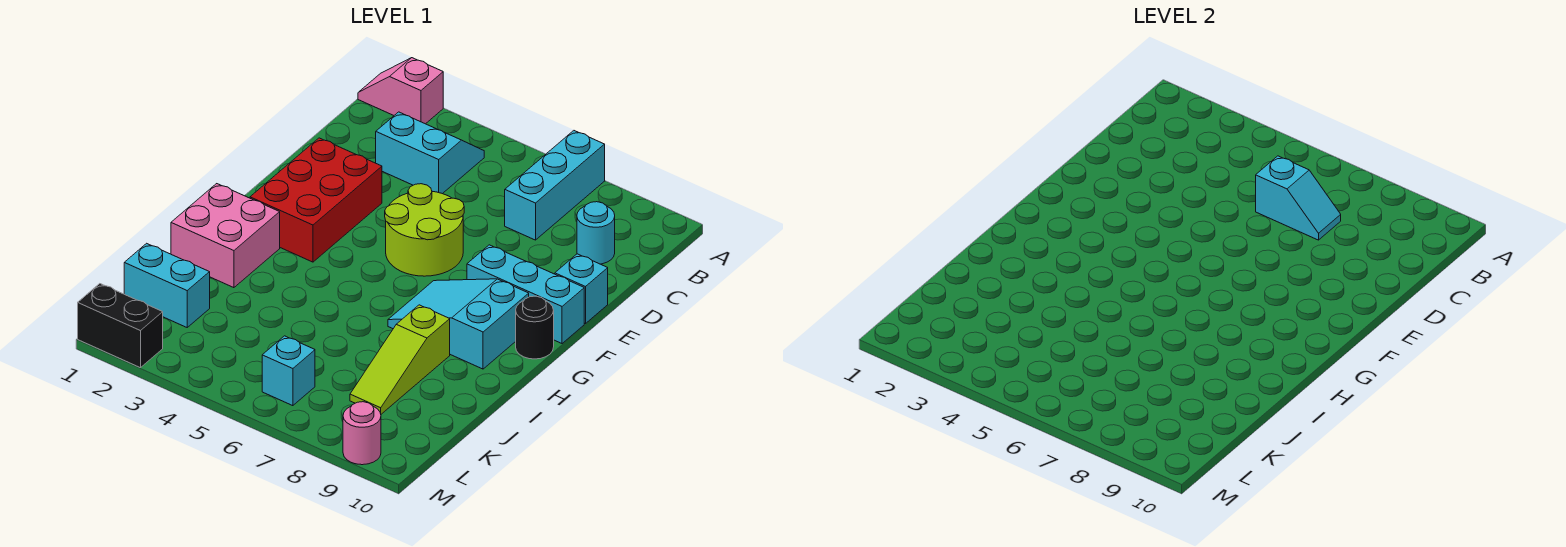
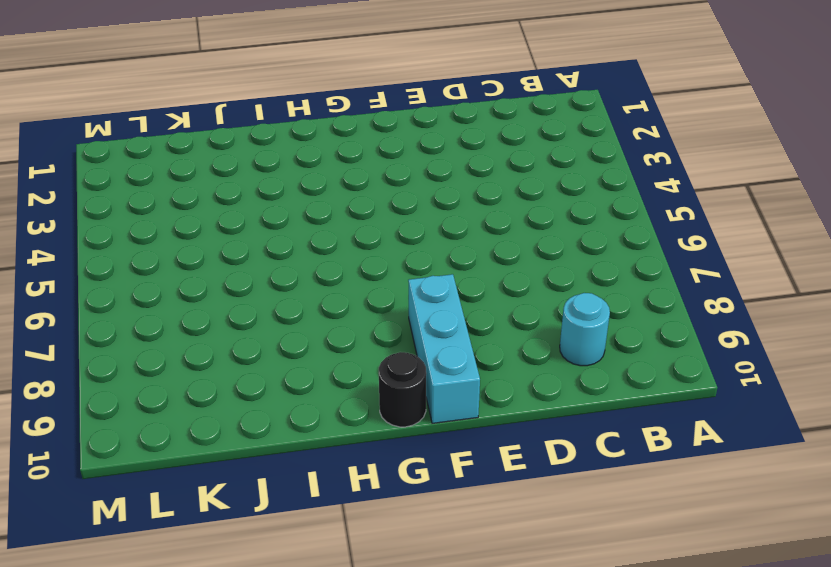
none -> pink 1x2 slope [358,58,443,124]
none -> cyan 1x3 brick [505,131,605,240]
none -> cyan 2x2 slope [376,112,484,194]

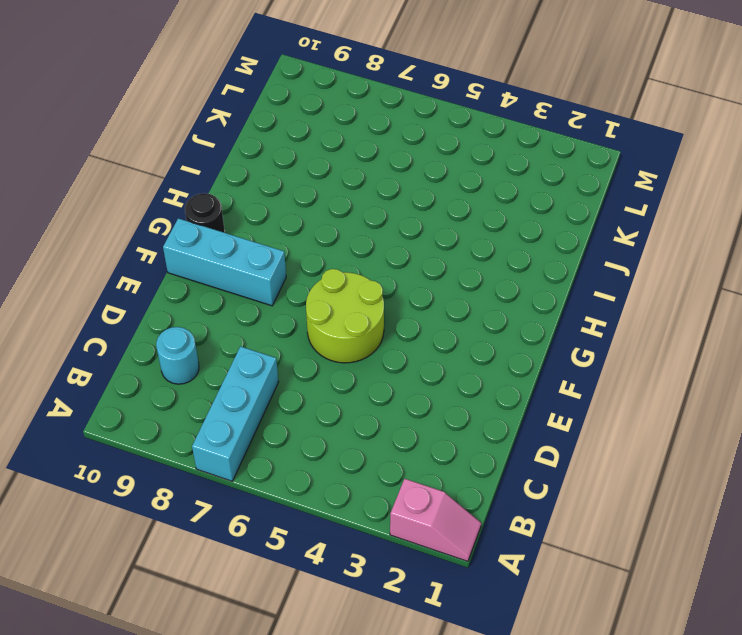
none -> cyan 2x2 slope [376,112,484,194]
none -> red 2x3 brick [250,138,382,262]
none -> cyan 1x1 brick [555,254,608,324]

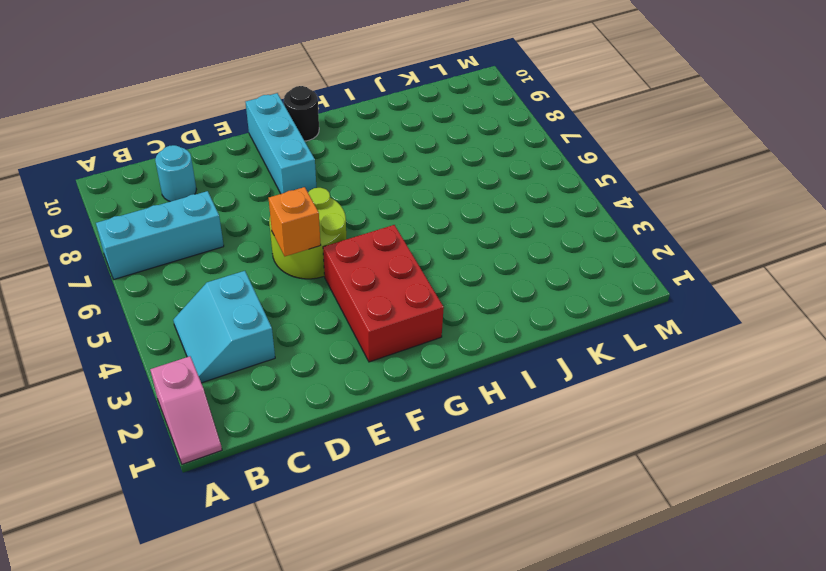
orange 1x1 brick [269,187,321,256] -> none
red 2x3 brick [323,225,444,362] -> red 2x3 brick turned to [250,138,382,262]
none -> cyan 1x1 brick [555,254,608,324]
none -> cyan 2x3 slope [388,279,529,369]
none -> pink 2x2 brick [171,184,280,288]

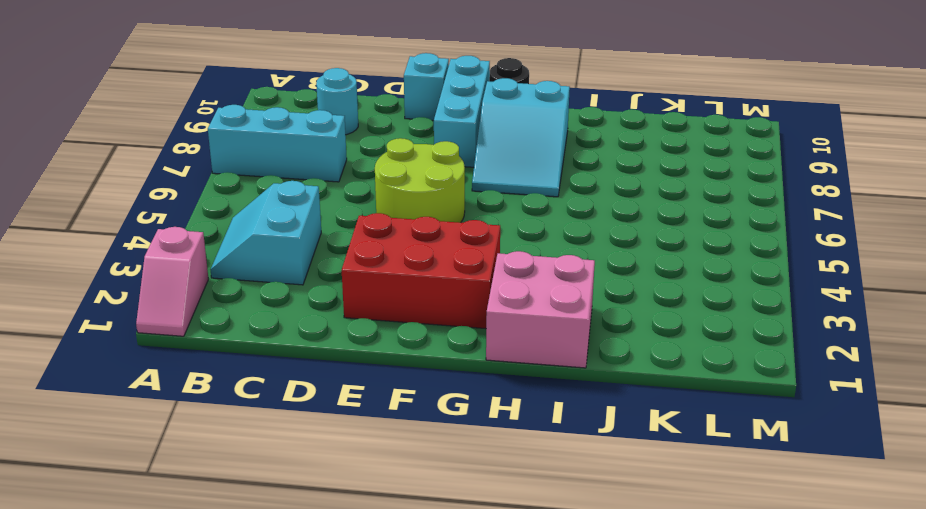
none -> lime 1x3 slope [350,305,450,414]
none -> cyan 1x2 brick [124,243,210,327]
none -> cyan 1x1 brick [262,336,315,406]

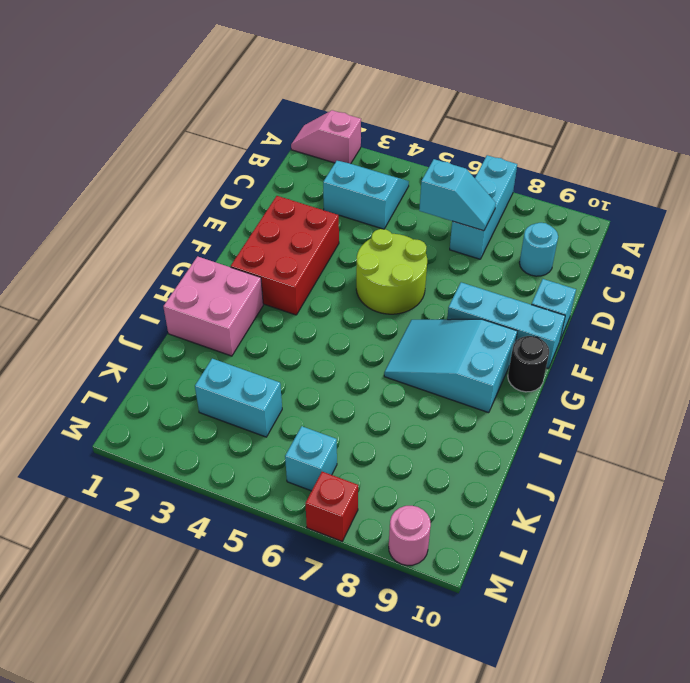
cyan 1x2 brick [195,359,282,437] -> cyan 1x2 brick moved to [124,243,210,327]
red 1x1 brick [305,472,358,541] -> none
none -> lime 1x3 slope [350,305,450,414]
none -> black 1x2 brick [78,284,163,368]

